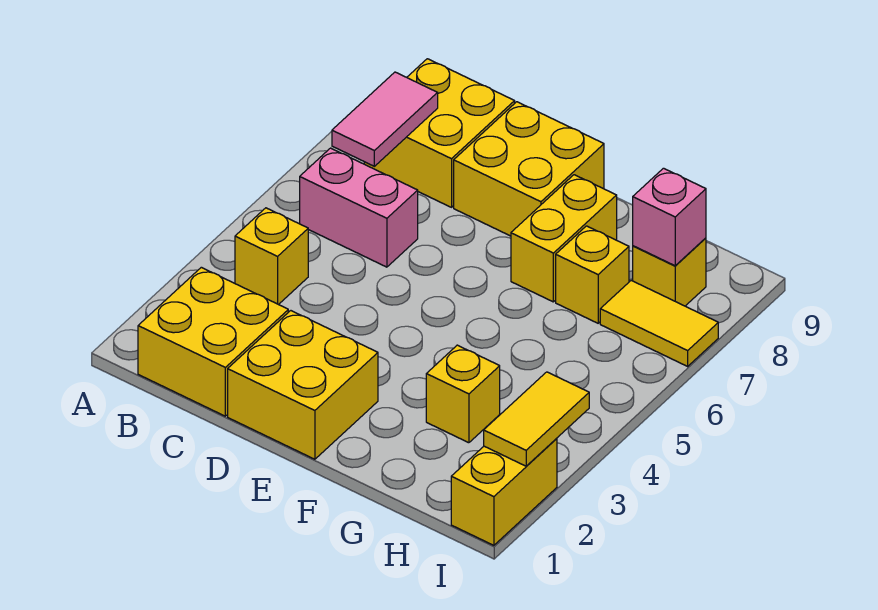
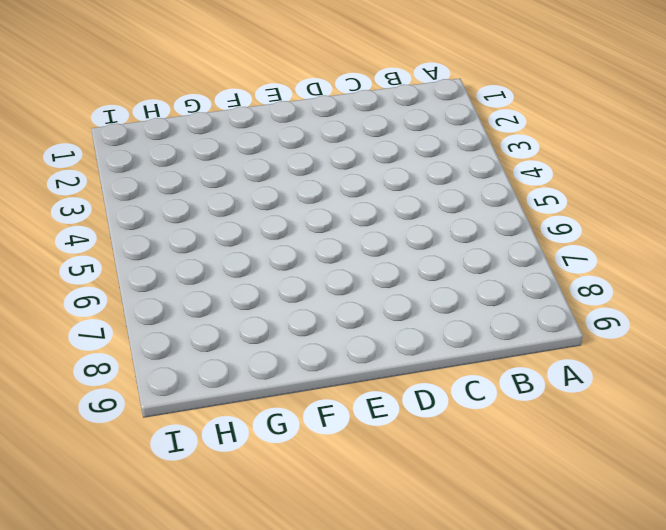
none -> yellow 2x2 brick [138,267,288,416]
none -> yellow 1x1 brick [235,208,308,305]
none -> pink 1x2 brick [300,148,418,267]

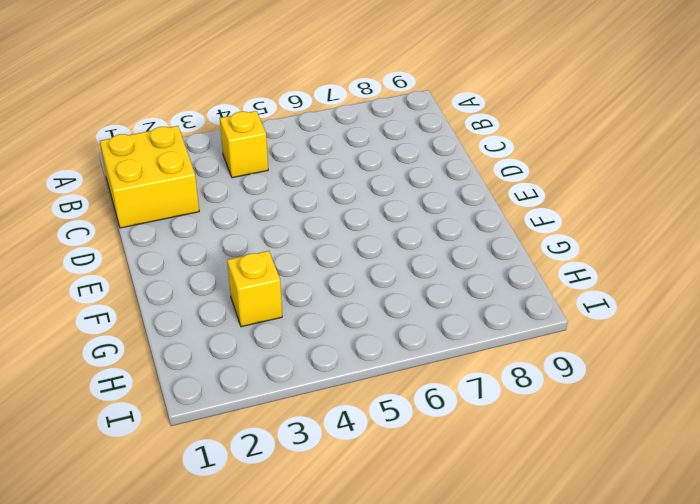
none -> pink 1x2 brick [300,148,418,267]
none -> yellow 2x2 brick [364,59,515,207]
none -> yellow 2x2 brick [228,311,378,459]

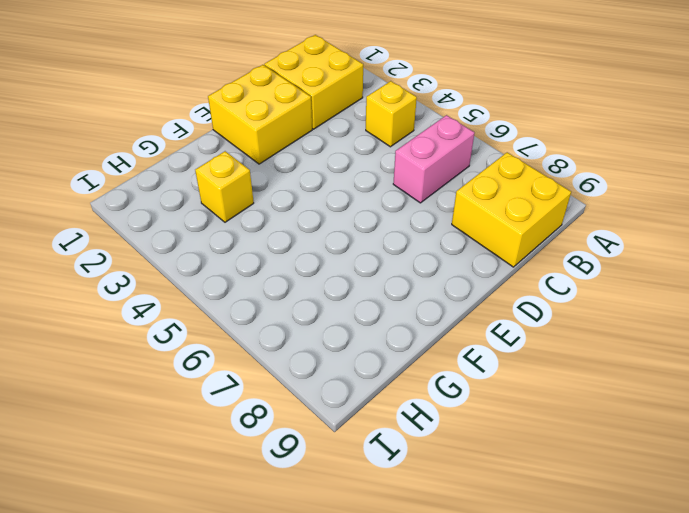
none -> yellow 2x2 brick [454,102,604,236]
none -> yellow 1x2 brick [511,175,617,302]
none -> yellow 1x1 brick [556,226,629,323]

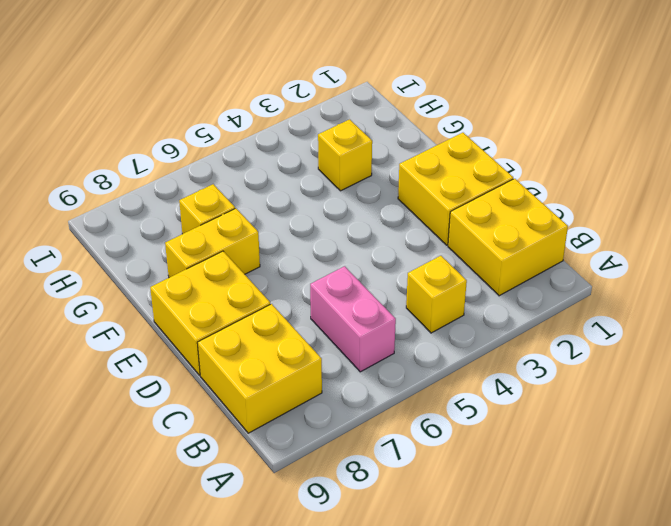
none -> yellow 1x2 tile [600,280,718,366]
none -> yellow 1x1 brick [633,238,706,306]
none -> yellow 1x2 brick [451,438,557,545]

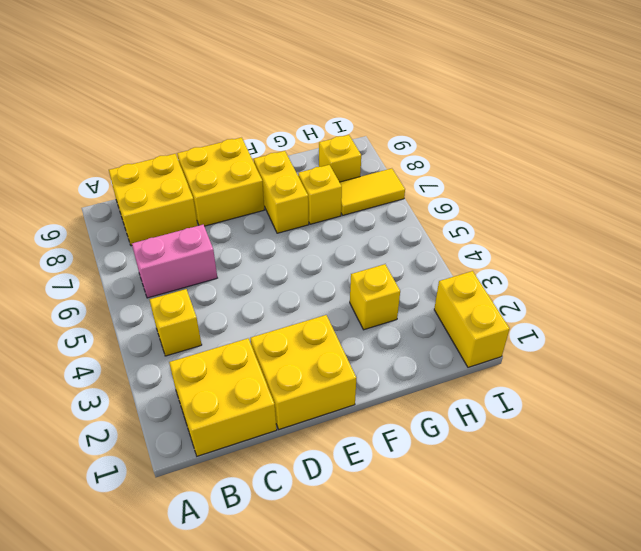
none -> pink 1x2 tile [332,72,438,166]
none -> pink 1x1 brick [633,168,706,266]
none -> yellow 1x2 tile [484,372,589,466]

